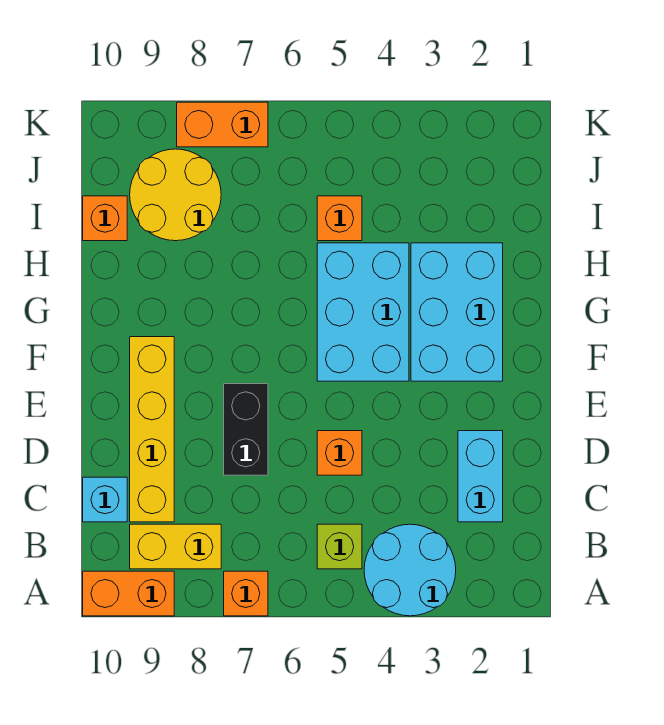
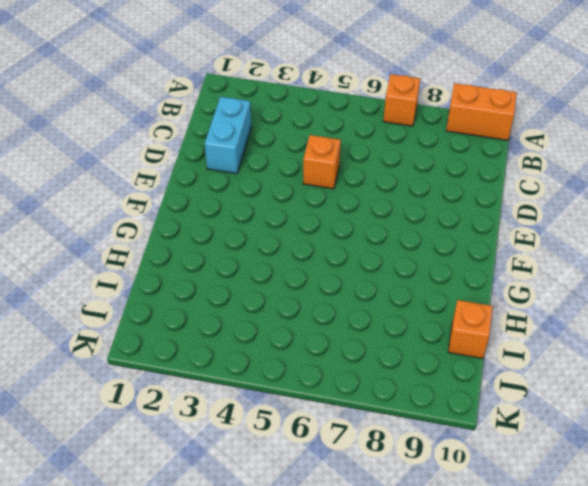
none -> cyan 2x2 round brick [364,524,456,616]
none -> lime 1x1 brick [317,524,362,569]
none -> yellow 1x2 brick [130,524,221,569]

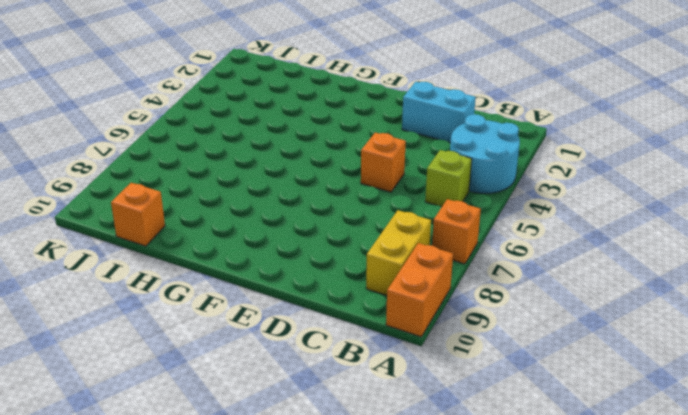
none -> yellow 1x4 brick [130,337,174,522]
none -> cyan 1x1 brick [83,477,127,522]
none -> black 1x2 brick [224,384,268,475]

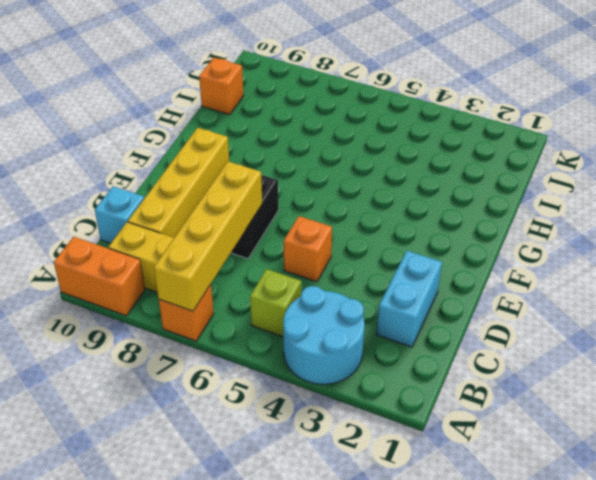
yellow 1x4 brick [154,162,262,311] -> none
none -> cyan 2x3 brick [411,243,503,381]
none -> cyan 2x3 brick [317,243,409,381]
none -> orange 1x1 brick [317,196,362,241]

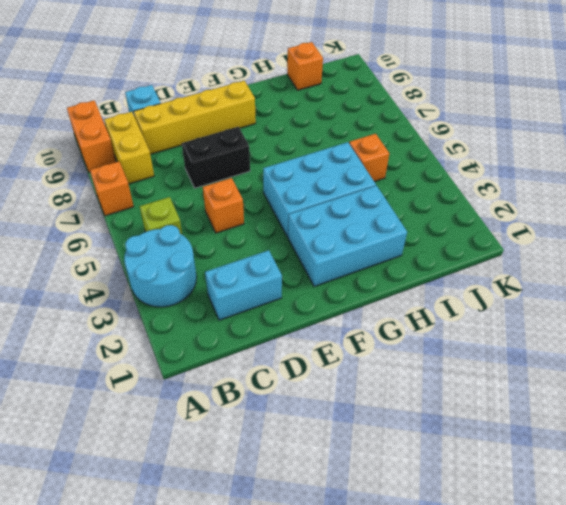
none -> yellow 2x2 round brick [130,149,221,241]
none -> orange 1x2 brick [177,102,268,147]

